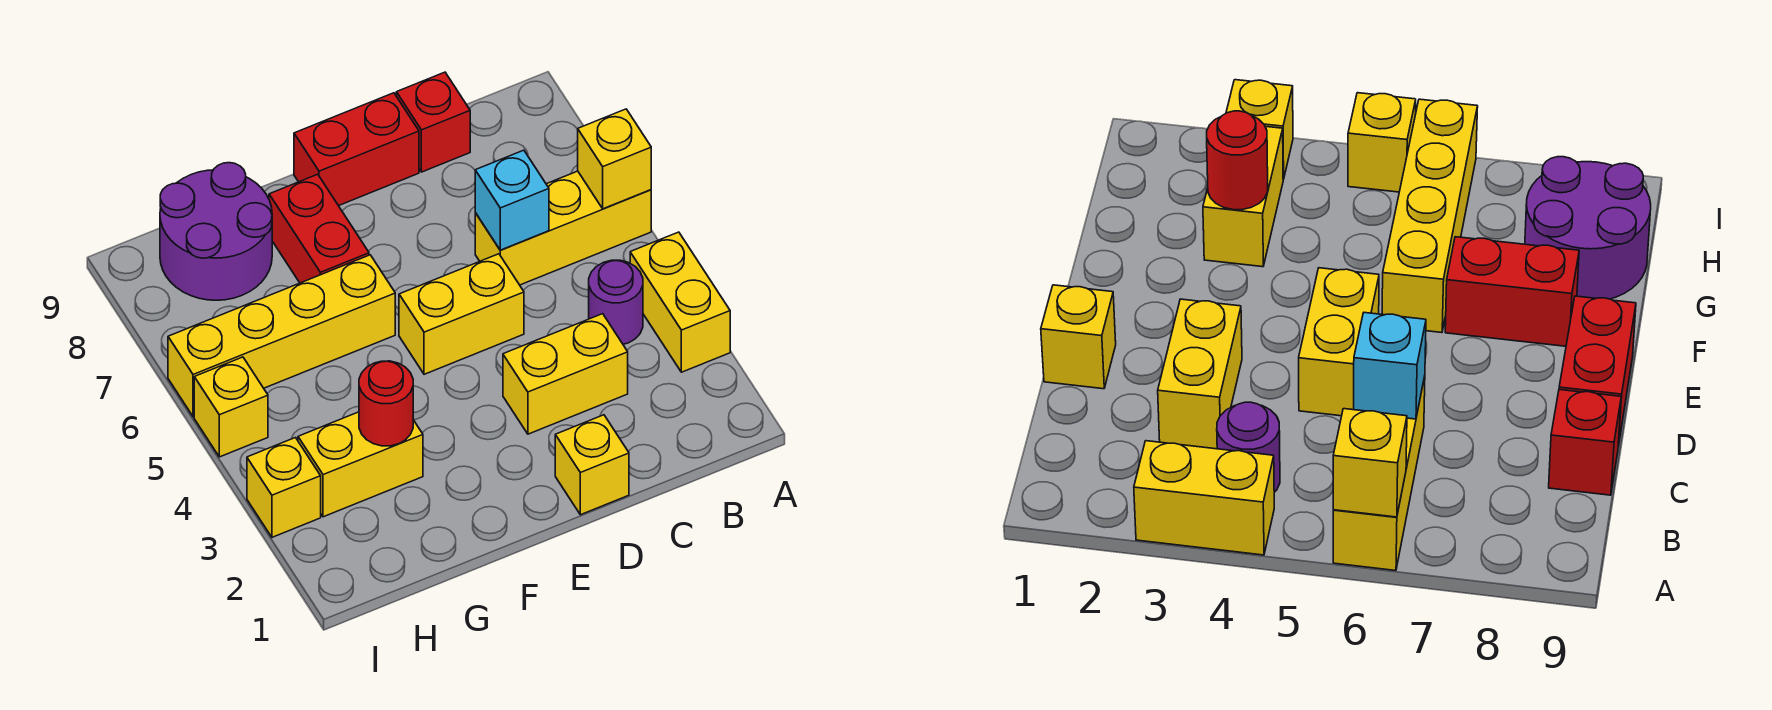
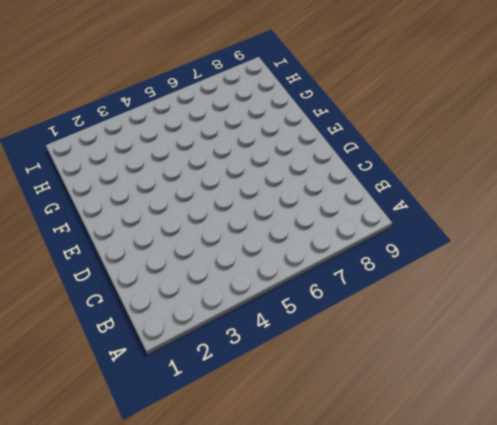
none -> yellow 1x2 brick [630,232,730,372]
none -> yellow 1x3 brick [475,171,651,285]
none -> purple 1x1 round brick [589,260,643,344]

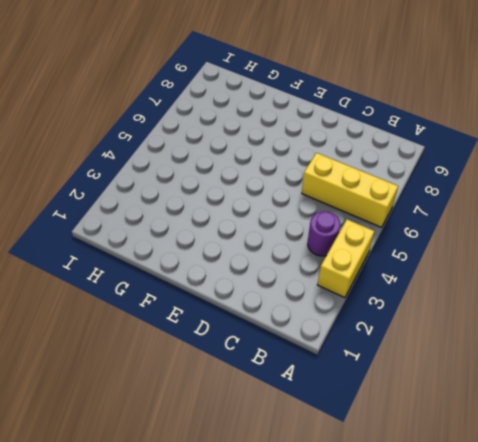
none -> yellow 1x2 brick [503,314,628,434]
none -> red 1x1 brick [396,72,470,172]
none -> yellow 1x1 brick [555,415,629,515]

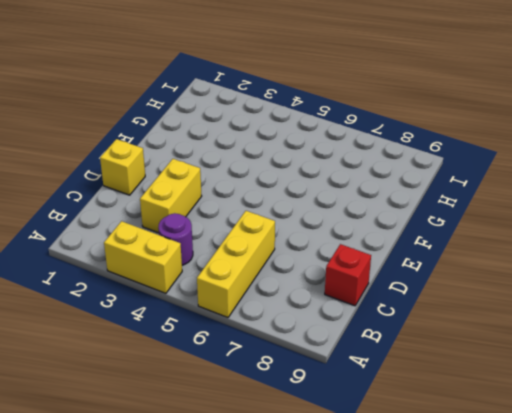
none -> yellow 1x2 brick [399,254,524,374]
none -> red 1x2 brick [294,93,419,206]
none -> yellow 1x4 brick [168,255,395,417]

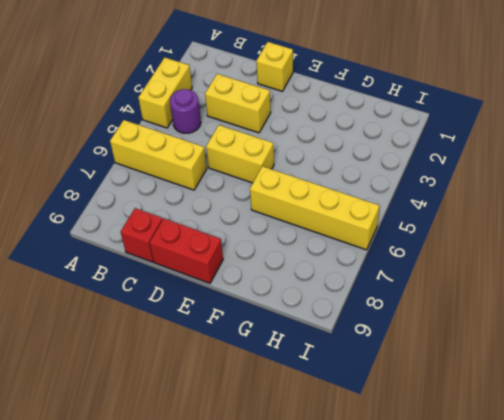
none -> red 1x2 brick [269,174,369,283]
none -> yellow 1x2 brick [298,412,423,517]
none -> purple 2x2 round brick [160,163,272,300]

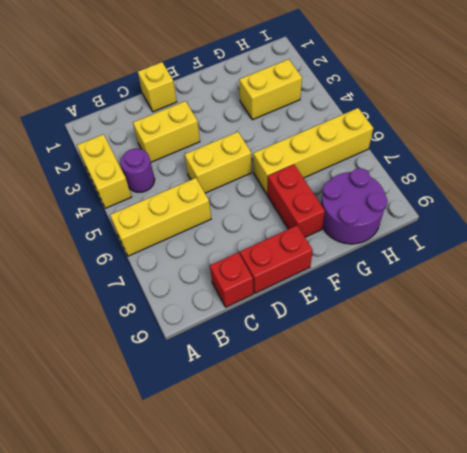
none -> yellow 1x1 brick [247,438,321,537]
none -> yellow 1x1 brick [194,357,268,457]
none -> yellow 1x1 brick [578,109,651,209]

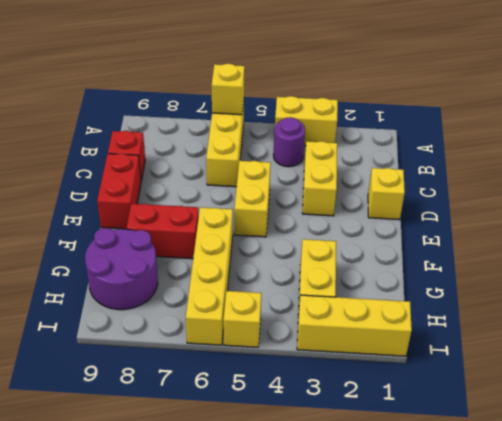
yellow 1x3 brick [297,295,412,356] -> yellow 1x1 brick [247,438,321,537]
none -> cyan 1x1 brick [475,150,549,250]
none -> red 1x1 round brick [359,361,413,446]

